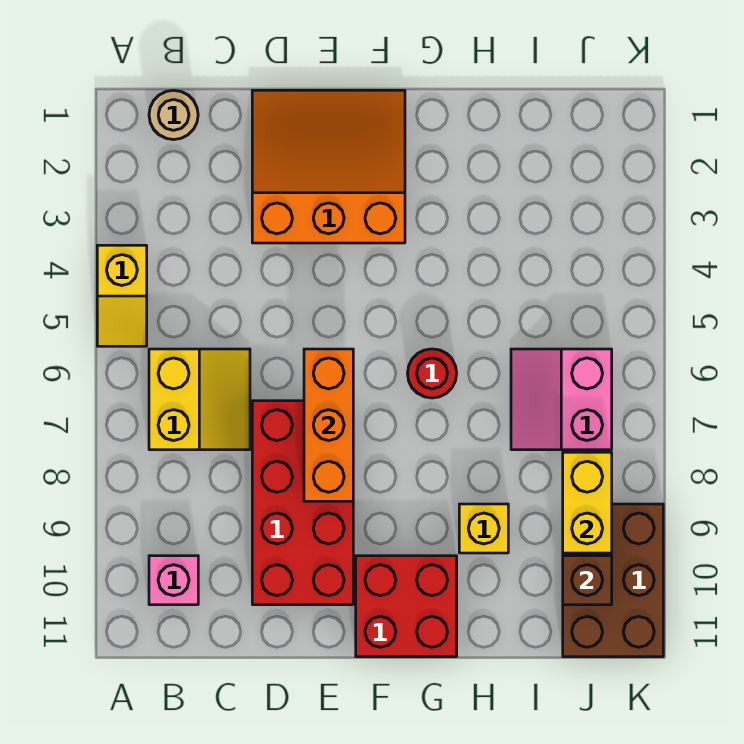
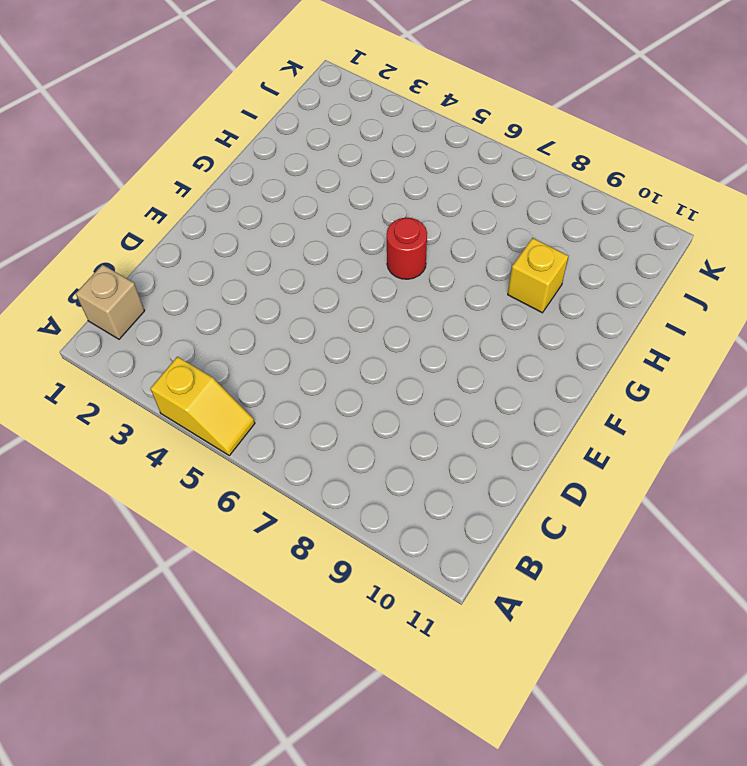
tan 1x1 brick [76,265,145,339] -> tan 1x1 round brick [149,90,198,140]
none -> yellow 2x2 slope [149,349,250,450]
none -> pink 1x1 brick [149,556,198,605]
none -> orange 3x3 slope [252,90,405,243]

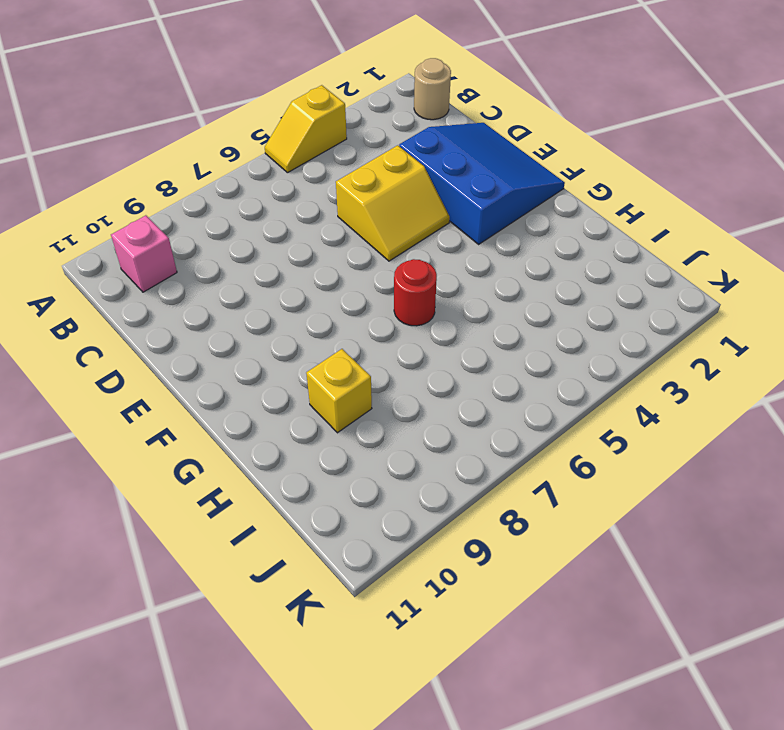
blue 3x3 slope [399,123,565,244] -> orange 3x3 slope [252,90,405,243]
yellow 2x2 slope [336,145,450,261] -> yellow 2x2 slope moved to [149,349,250,450]
none -> red 2x4 brick [252,401,353,605]
none -> red 2x2 brick [356,556,457,657]
none -> pink 2x2 slope [511,349,612,450]

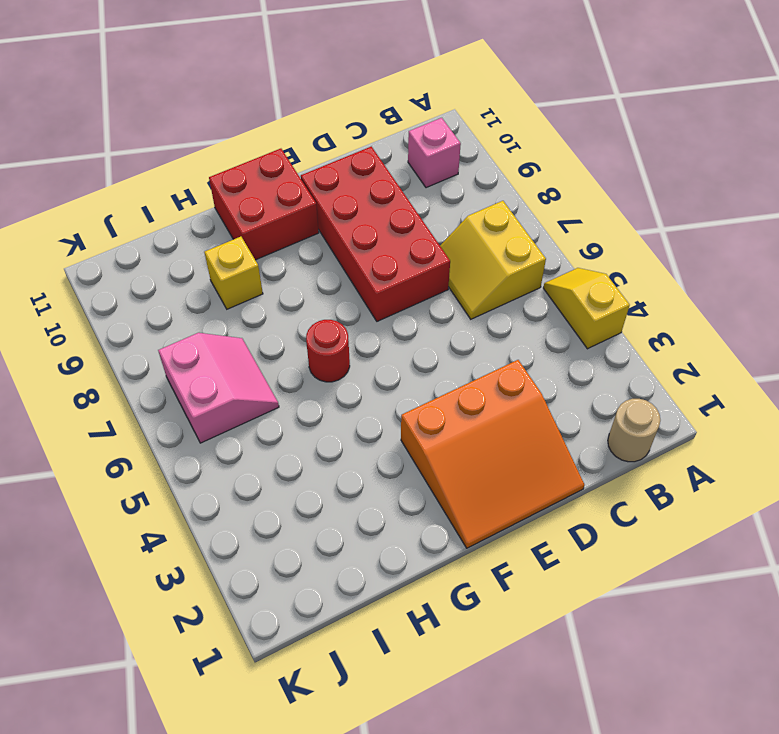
none -> brown 2x3 brick [563,504,663,657]
none -> orange 1x3 brick [304,349,353,501]
none -> yellow 1x2 brick [563,452,612,553]

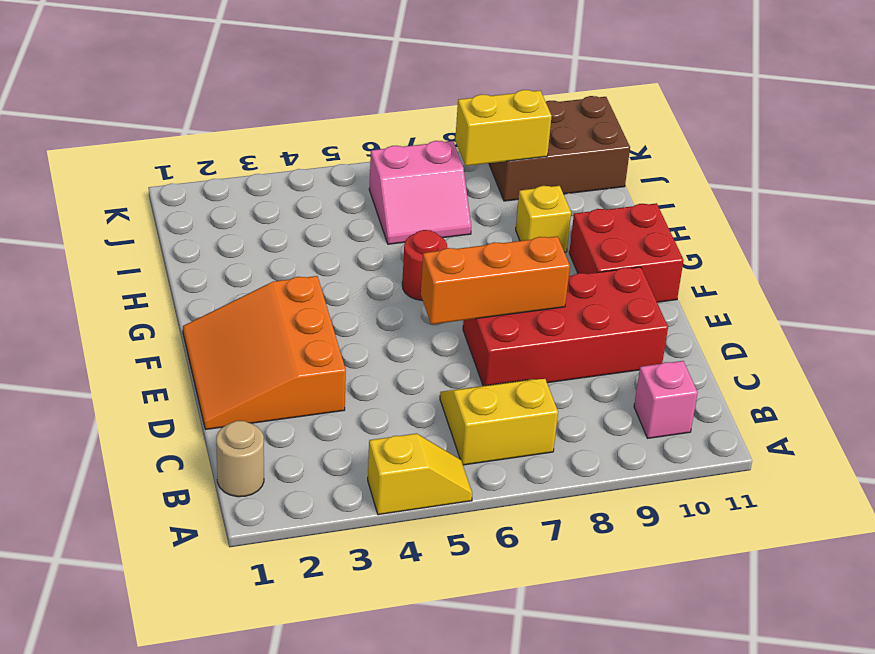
none -> brown 1x1 brick [563,556,612,605]

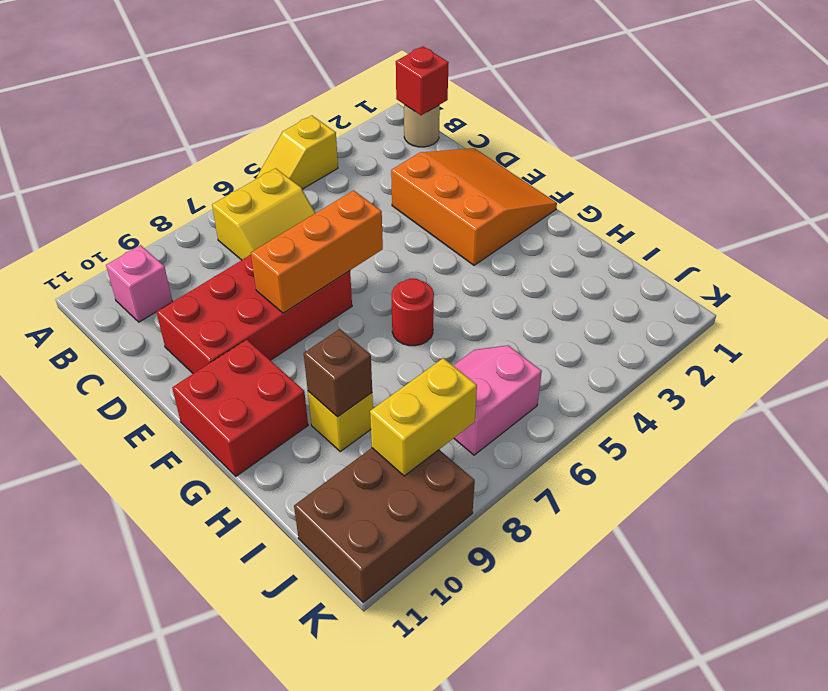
red 1x1 brick [396,46,449,115] -> none
brown 1x1 brick [304,329,372,417] -> brown 1x1 brick moved to [563,556,612,605]

